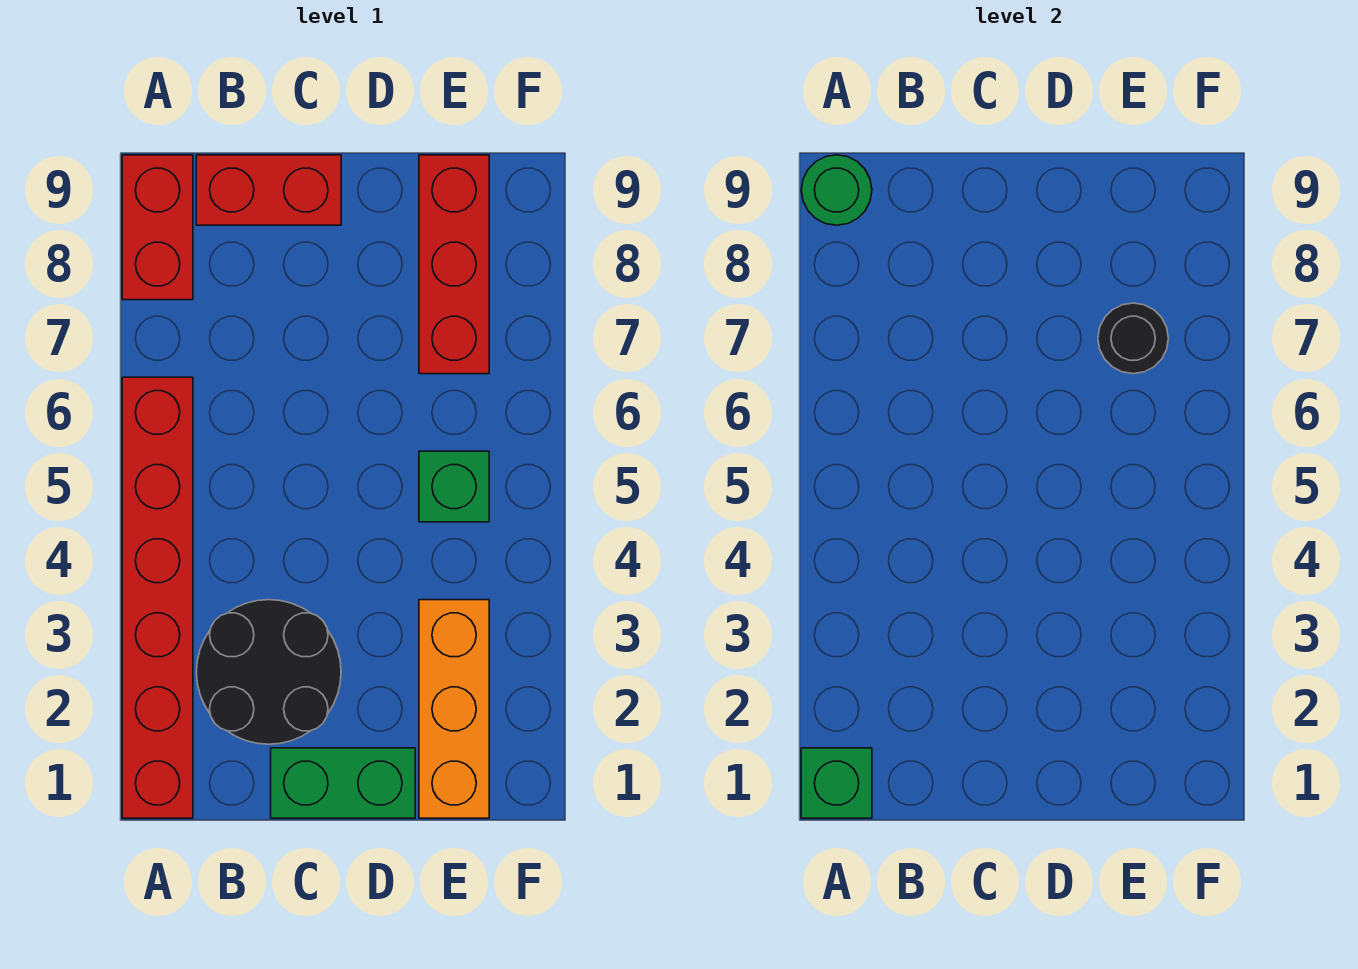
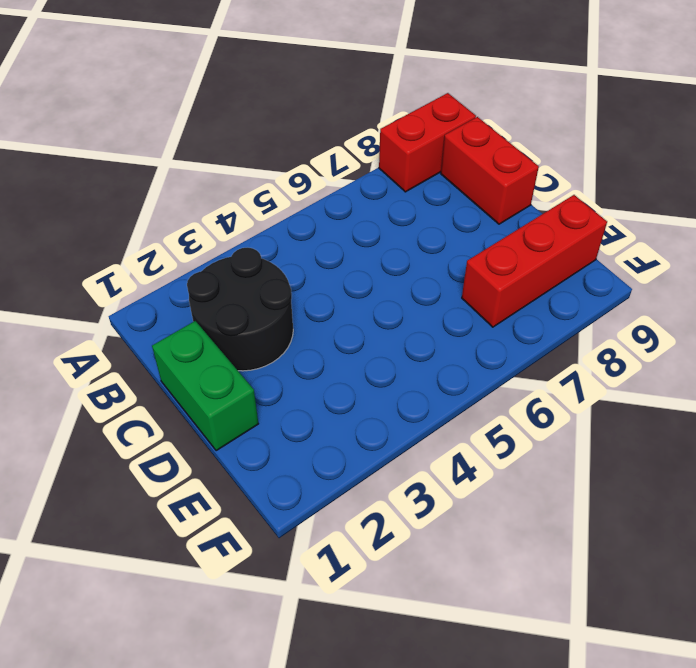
none -> red 1x6 brick [122,377,193,818]
none -> orange 1x3 brick [419,600,489,818]

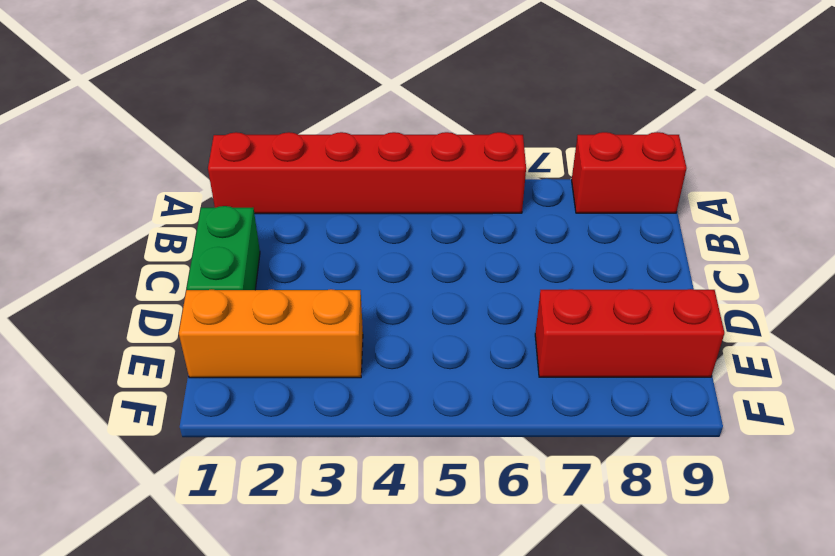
none -> black 2x2 round brick [197,600,341,744]
none -> red 1x2 brick [196,155,341,225]

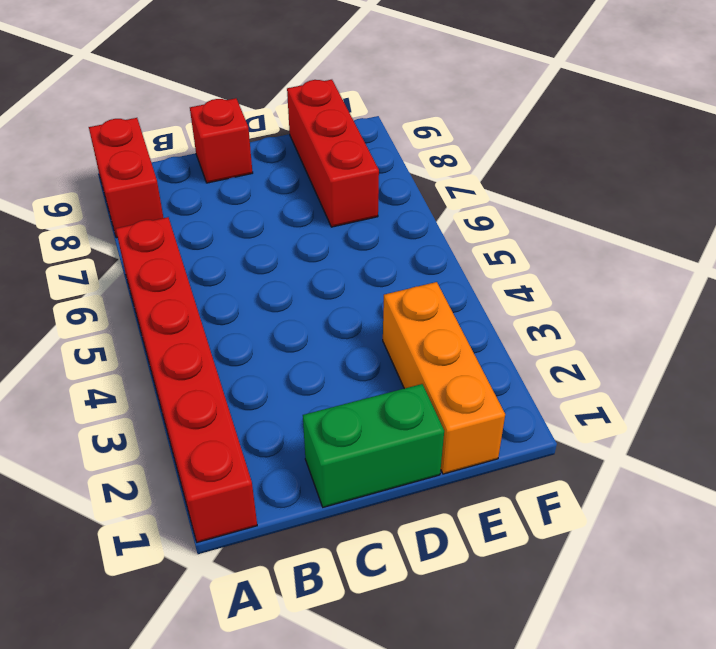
red 1x1 brick [190,98,253,183] -> red 1x2 brick [196,155,341,225]
none -> black 2x2 round brick [197,600,341,744]
none -> green 1x1 brick [419,451,489,522]

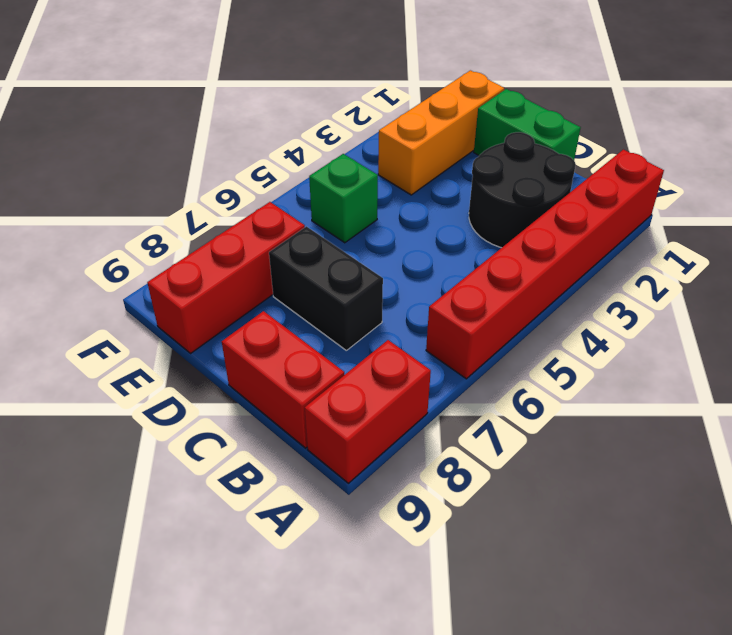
black 1x2 brick [269,226,383,350] -> none
none -> green 1x1 brick [801,748,872,818]
none -> green 1x1 round brick [801,155,872,225]

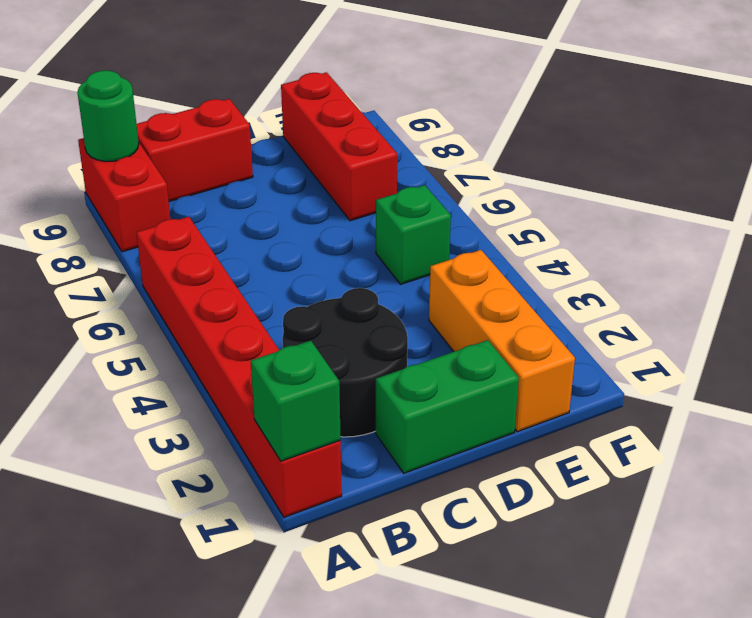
none -> black 1x1 round brick [1098,303,1168,374]

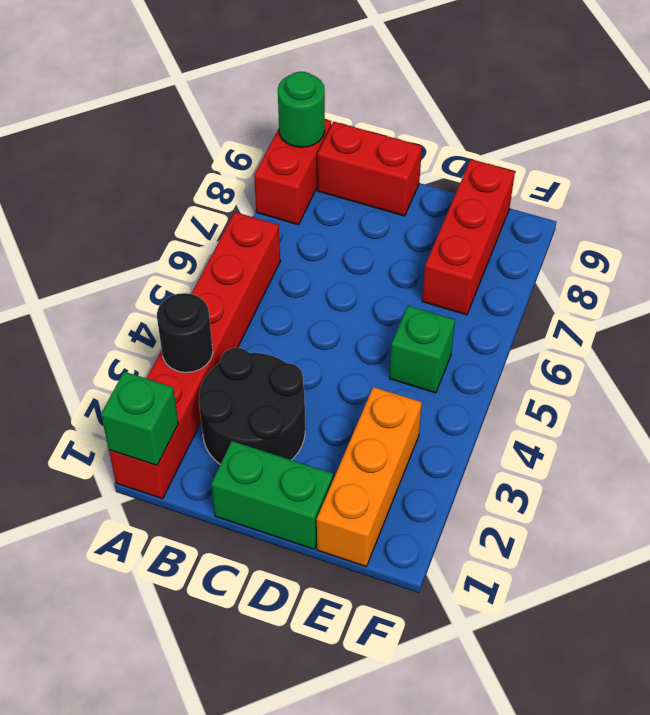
black 1x1 round brick [157,293,213,373] -> black 1x1 round brick moved to [1098,303,1168,374]

